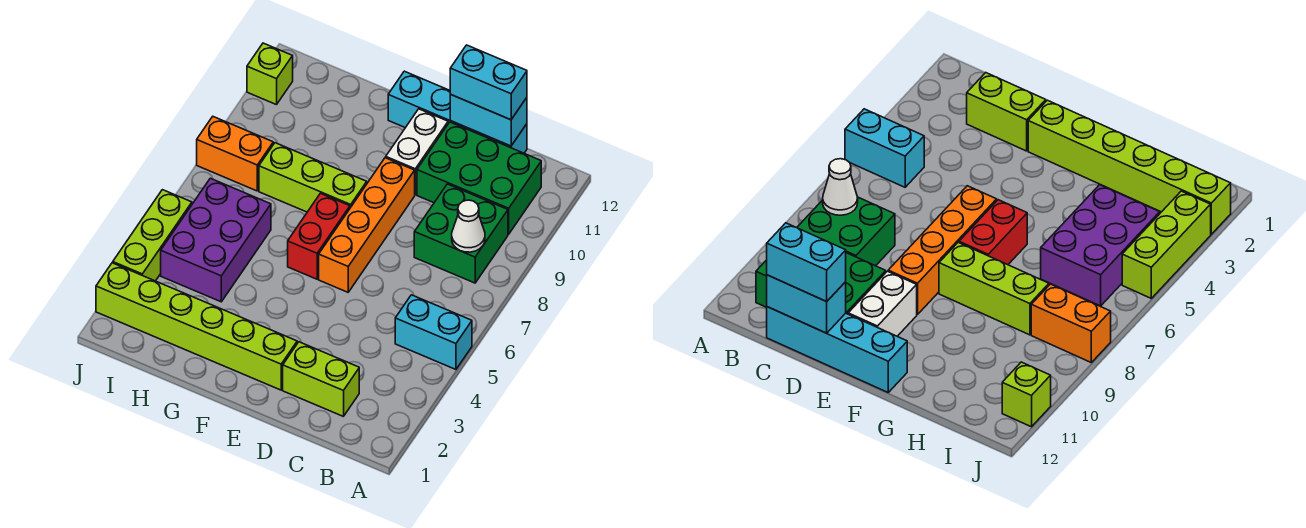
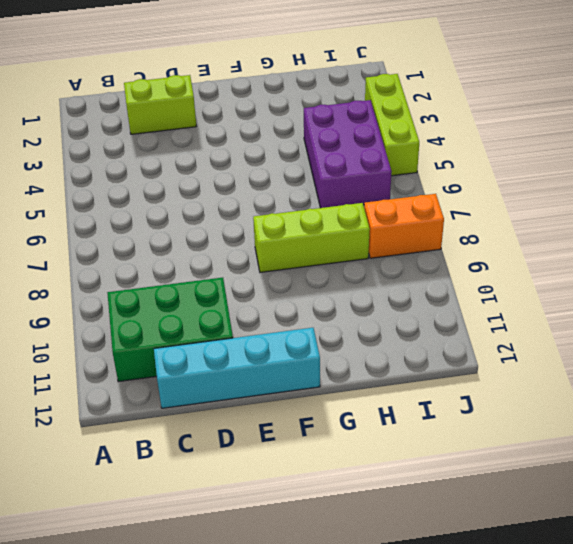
none -> cyan 1x2 brick [395,295,472,369]
none -> green 2x2 brick [414,184,508,283]
none -> lime 1x6 brick [96,263,297,390]

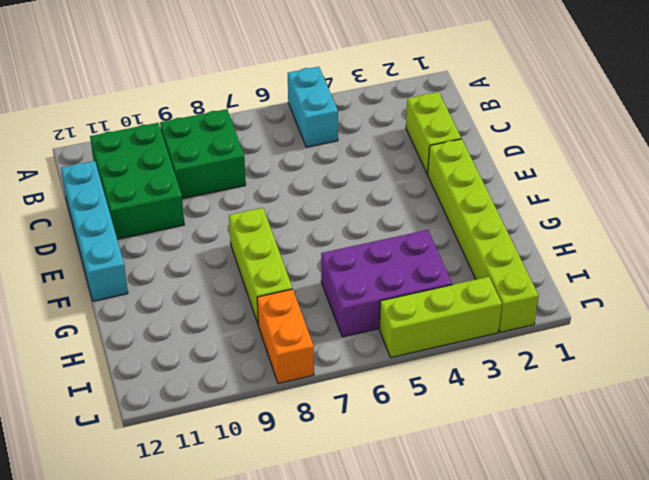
none -> orange 1x4 brick [319,158,415,292]
none -> white 1x2 brick [386,109,448,195]
none -> red 1x2 brick [288,193,350,279]

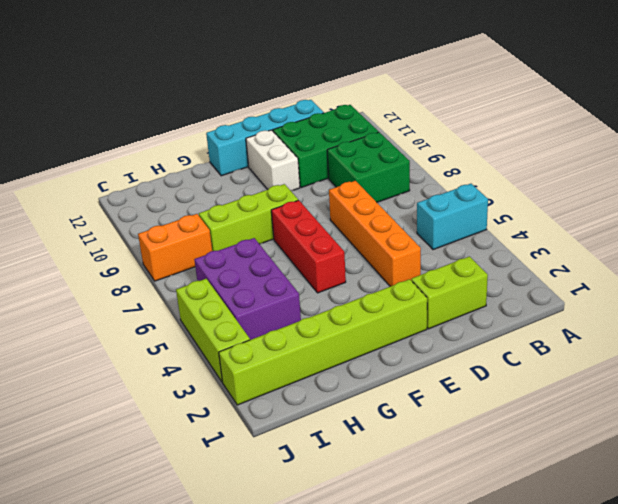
orange 1x4 brick [329,181,421,286] -> orange 1x4 brick moved to [319,158,415,292]
red 1x3 brick [271,200,346,293] -> red 1x2 brick [288,193,350,279]
none -> lime 1x1 brick [247,43,293,105]
none -> white 1x1 cone [452,200,485,252]
none -> cyan 1x2 brick [450,94,527,146]

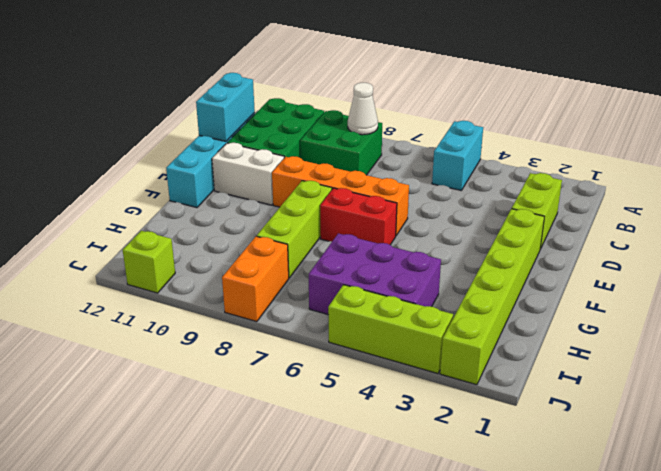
none -> cyan 1x2 brick [450,45,527,120]

